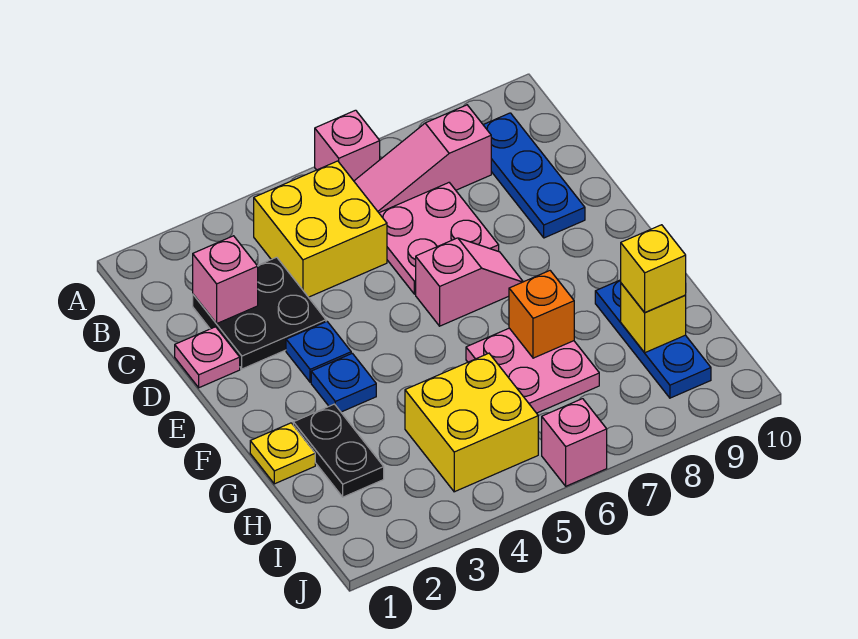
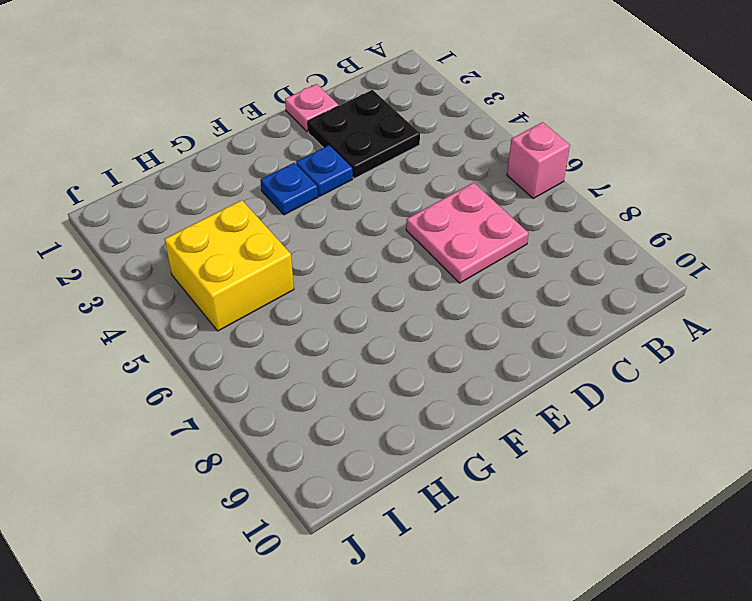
none -> yellow 2x2 brick [254,161,387,297]
none -> pink 1x3 slope [354,105,491,213]
none -> blue 1x3 plate [483,113,585,238]

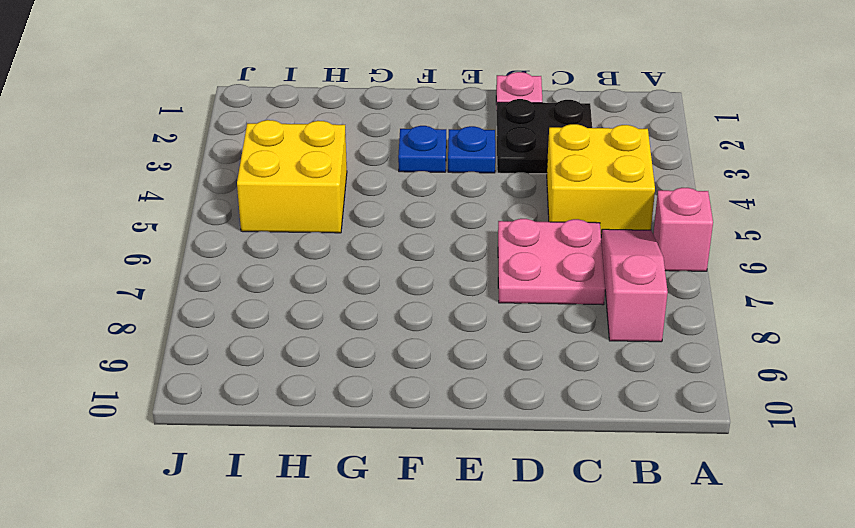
none -> blue 1x3 plate [483,113,585,238]
none -> pink 1x2 slope [416,238,523,326]
none -> yellow 1x1 plate [250,423,315,484]

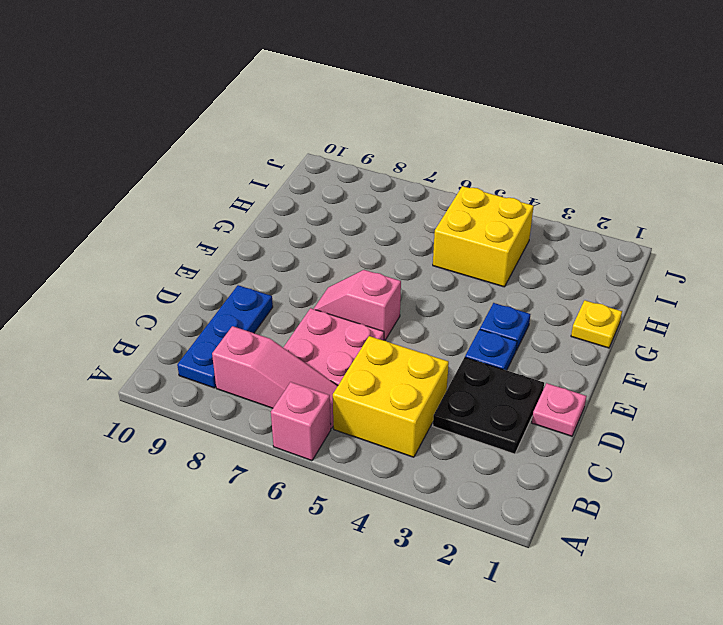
none -> black 1x2 plate [293,404,384,497]
none -> pink 2x2 plate [466,328,599,413]
none -> blue 1x3 plate [595,280,711,398]

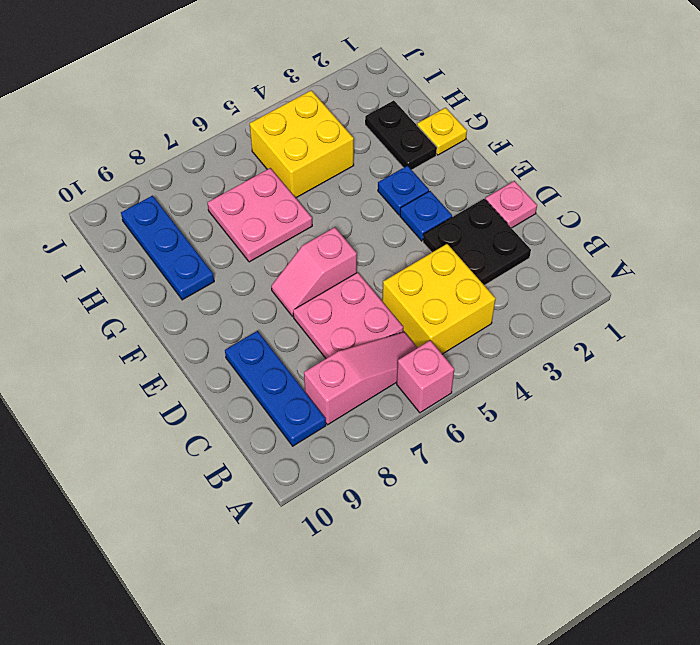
none -> pink 1x1 brick [542,399,607,486]
none -> pink 1x1 brick [193,236,258,324]
none -> orange 1x1 brick [509,271,574,358]

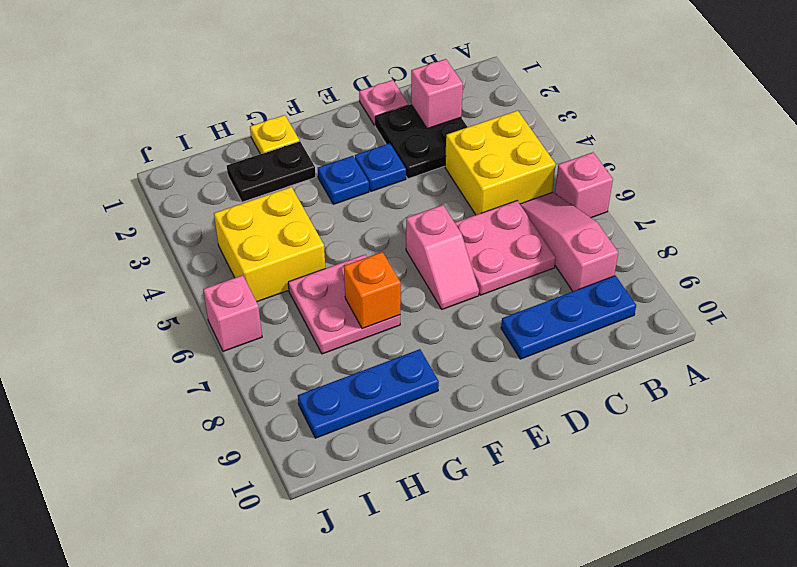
none -> yellow 1x1 brick [621,283,686,353]
none -> yellow 1x1 brick [621,225,686,313]

